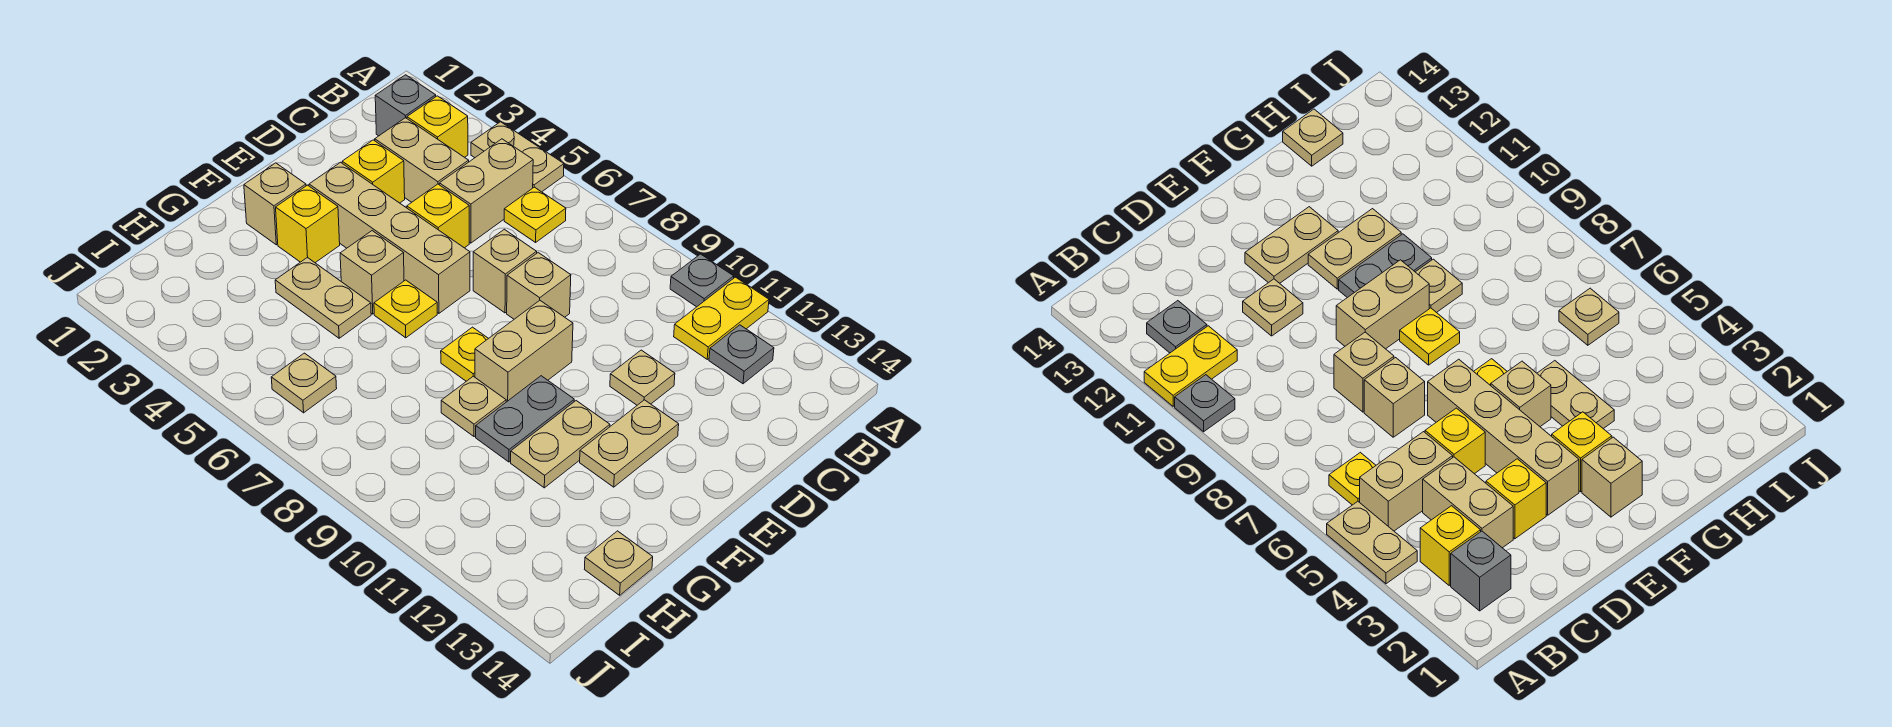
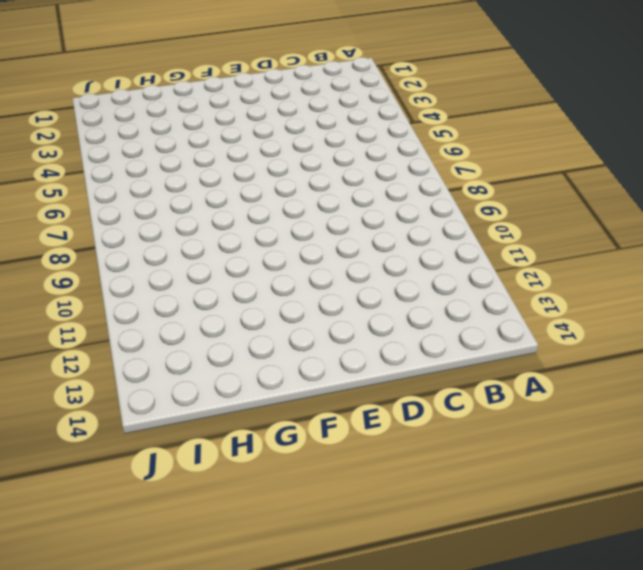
none -> tan 1x2 plate [471,122,564,192]
none -> grey 1x1 plate [670,254,734,307]
none -> yellow 1x2 plate [674,277,769,359]

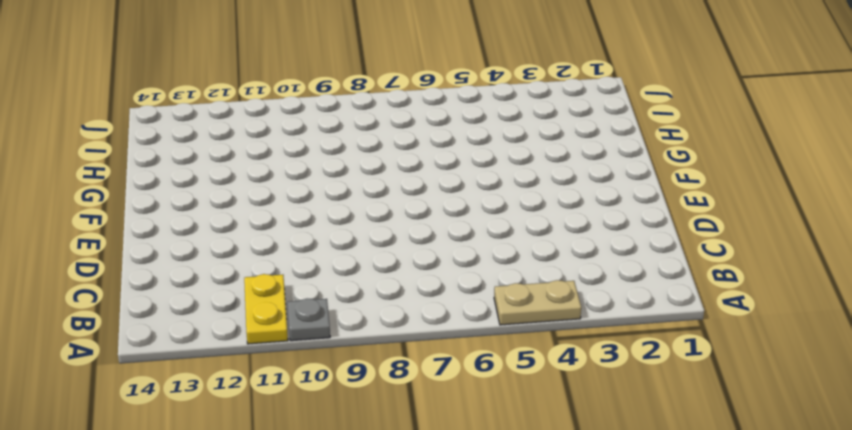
none -> grey 1x1 brick [375,75,436,136]
none -> yellow 1x1 brick [407,96,468,157]
none -> tan 1x2 brick [439,139,533,243]

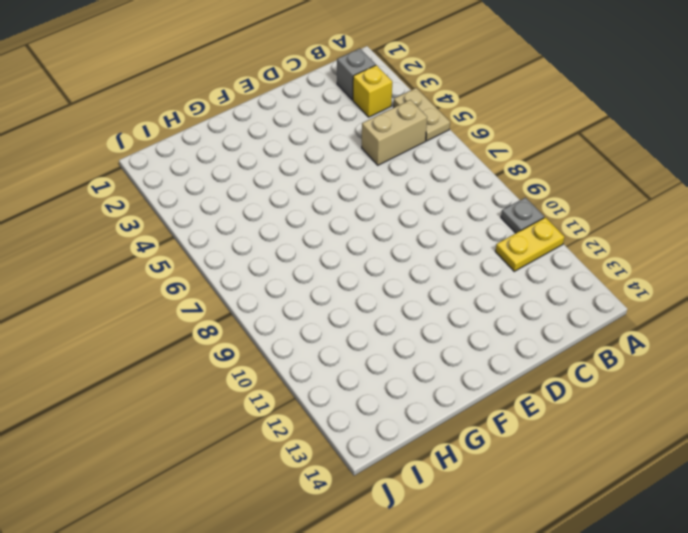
none -> yellow 1x1 plate [504,187,566,242]
none -> grey 1x1 plate [709,325,774,384]
none -> tan 1x2 brick [375,118,469,202]

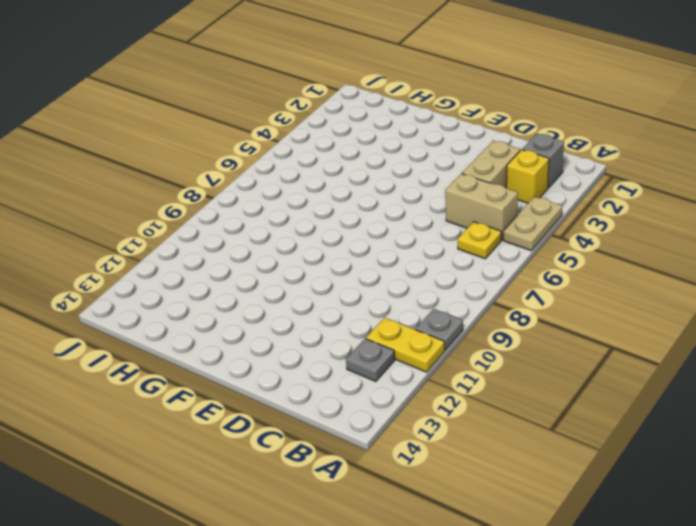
none -> yellow 1x1 brick [342,140,405,203]
none -> yellow 1x1 brick [407,184,469,248]
none -> tan 1x1 brick [473,229,537,313]

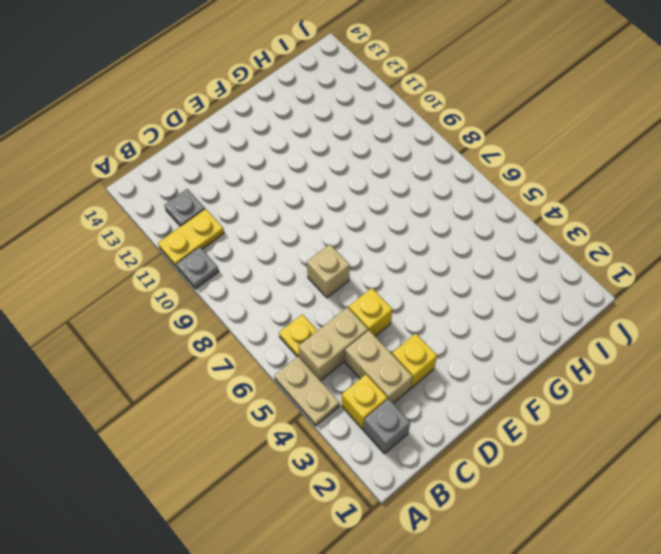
none -> tan 1x1 brick [507,253,571,319]
none -> tan 1x1 plate [610,350,675,405]
none -> tan 1x4 brick [309,162,470,313]

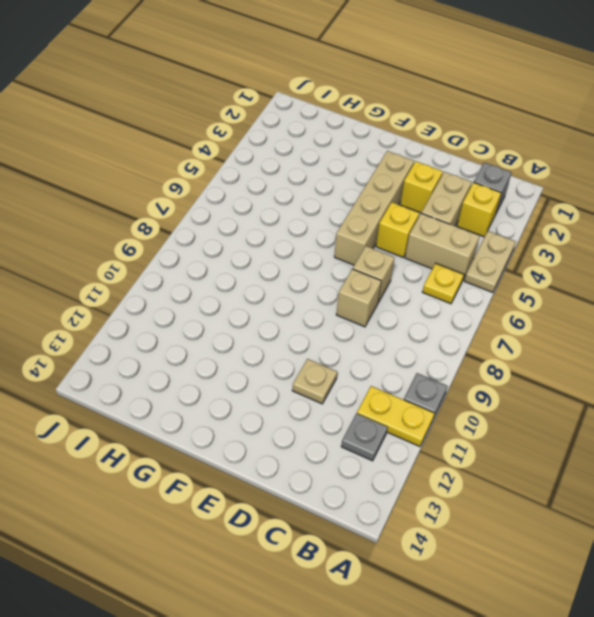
none -> tan 1x2 brick [475,301,573,402]
none -> tan 1x2 plate [580,400,679,487]
none -> tan 1x1 brick [244,163,306,245]

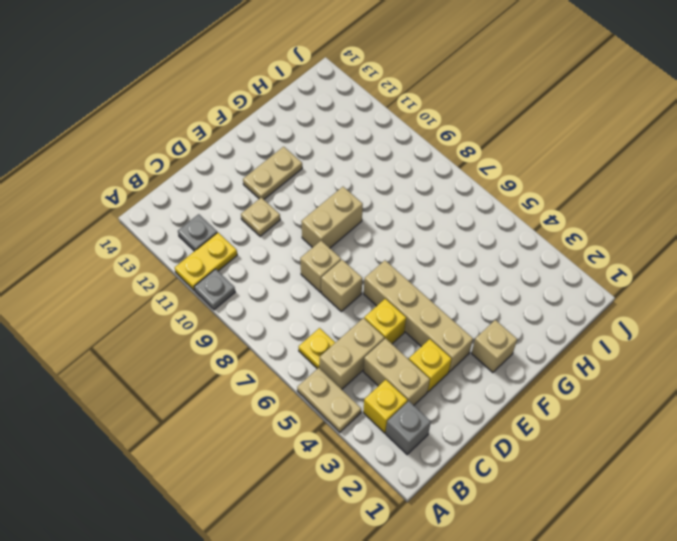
none -> yellow 1x1 brick [276,185,340,263]
none -> tan 1x1 brick [340,231,404,314]
none -> yellow 1x1 plate [374,280,437,338]

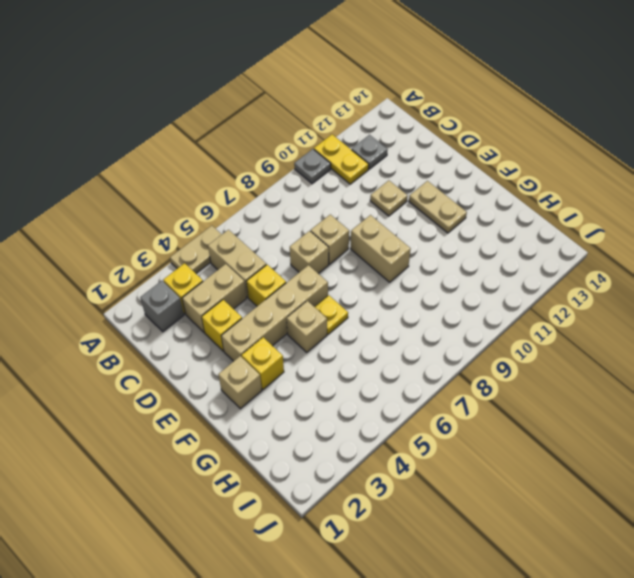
none -> yellow 1x1 plate [504,187,566,242]
none -> yellow 1x1 plate [441,327,489,381]
none -> grey 1x2 plate [476,376,574,462]

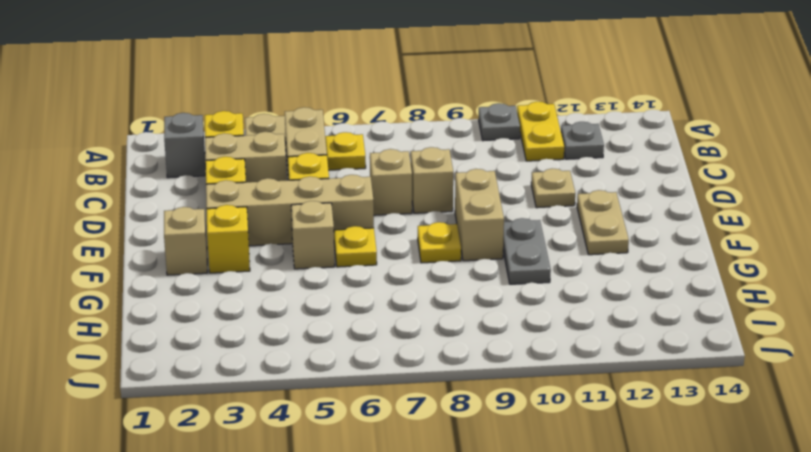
none -> tan 1x2 plate [511,401,610,488]
none -> tan 1x2 plate [275,257,371,338]
none -> tan 1x1 plate [441,376,506,437]

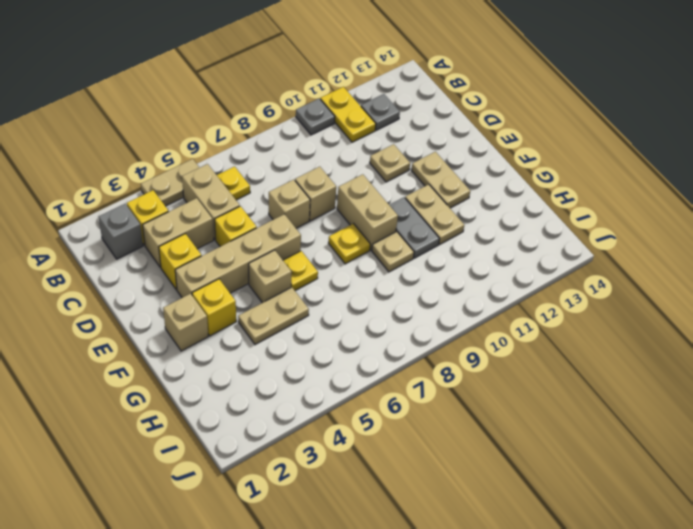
none -> tan 1x1 plate [584,531,653,595]
none -> tan 1x1 plate [271,353,337,413]

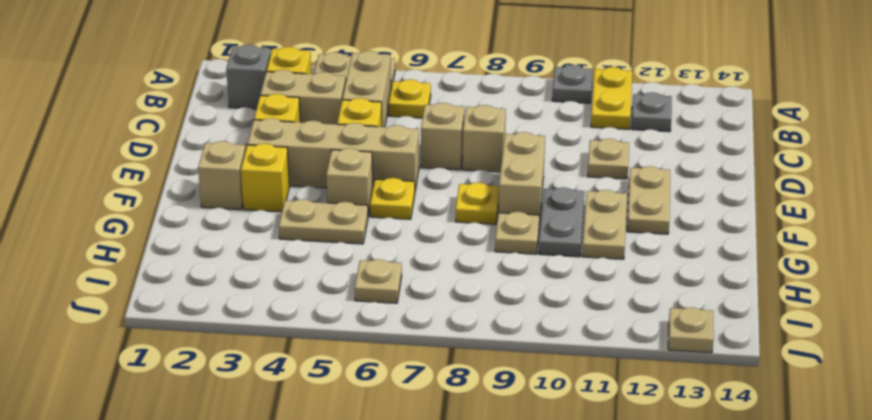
tan 1x1 plate [668,307,714,353] -> tan 1x1 plate moved to [584,531,653,595]

